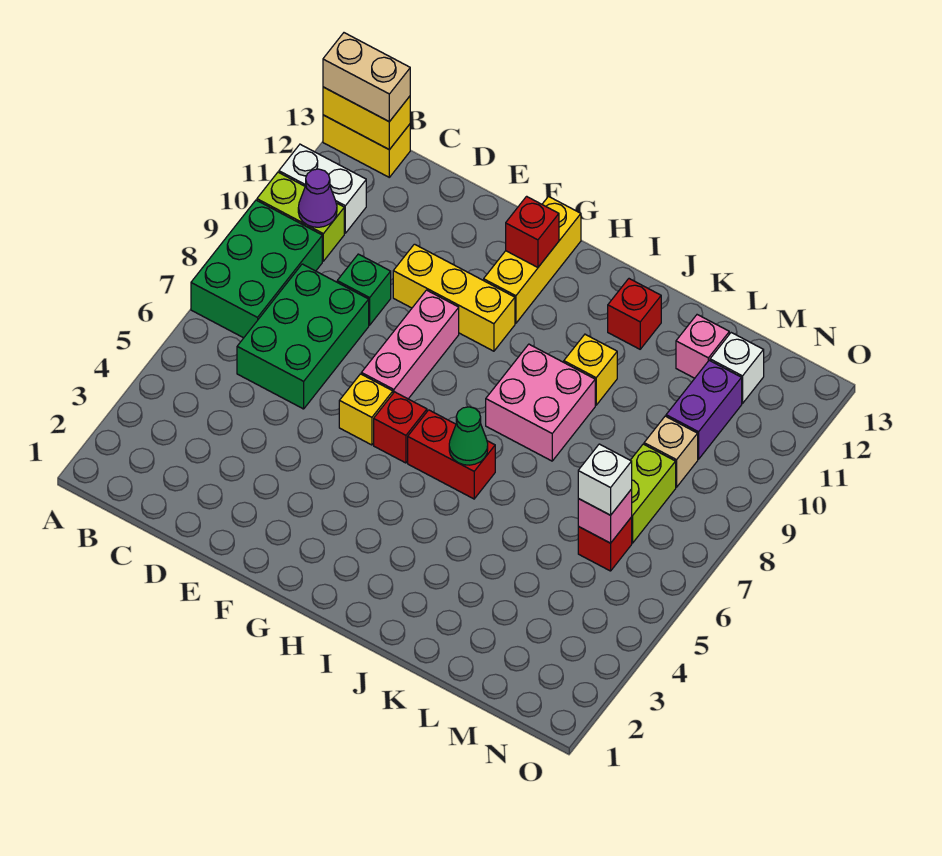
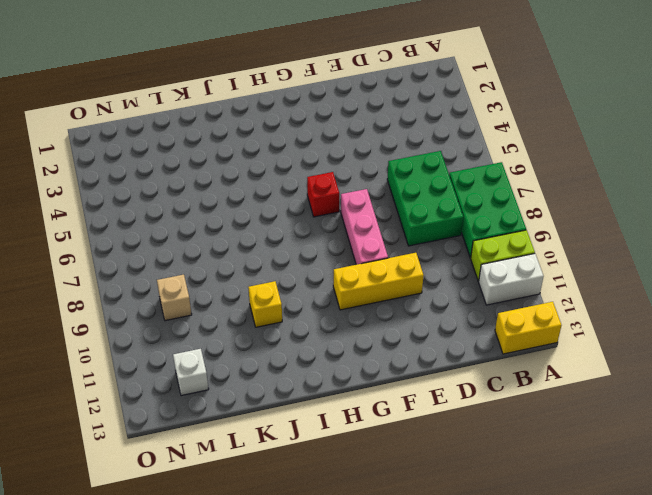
none -> green 1x1 brick [337,254,391,325]
none -> yellow 1x1 brick [339,374,393,445]
none -> yellow 1x3 brick [484,197,581,323]

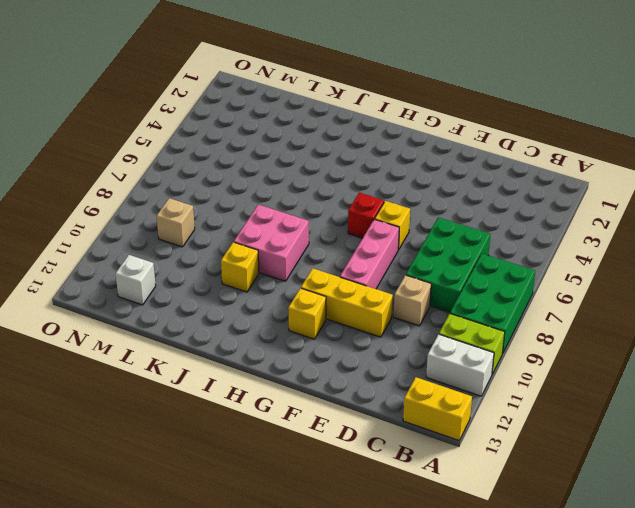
tan 1x1 brick [394,275,431,326] -> green 1x1 brick [337,254,391,325]
yellow 1x1 brick [288,288,326,339] -> yellow 1x3 brick [484,197,581,323]
none -> red 1x2 brick [408,410,495,499]
none -> red 1x1 brick [608,279,661,349]
none -> pink 1x1 brick [676,315,729,378]

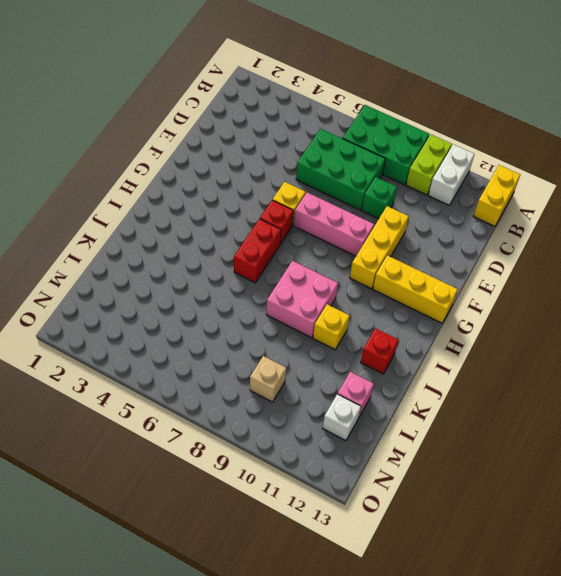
none -> red 1x1 brick [578,517,632,571]
none -> lime 1x2 brick [630,444,676,543]
none -> purple 1x2 brick [666,360,742,459]

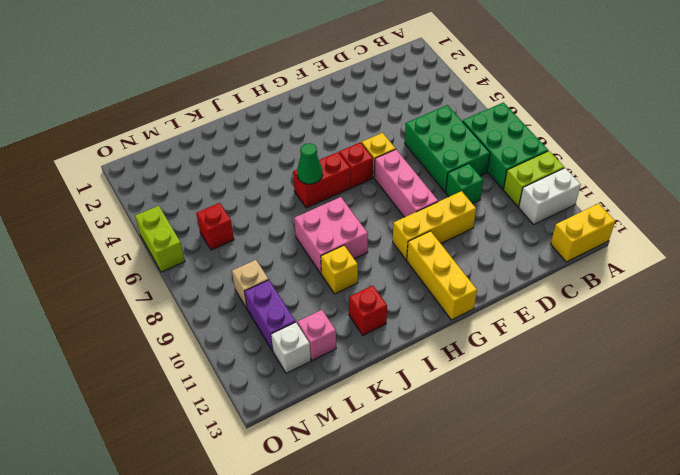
lime 1x2 brick [135,206,185,272] -> lime 1x2 brick moved to [630,444,676,543]
none -> yellow 1x2 brick [323,87,410,150]
none -> purple 1x1 cone [298,169,337,227]
none -> red 1x1 brick [506,196,559,267]

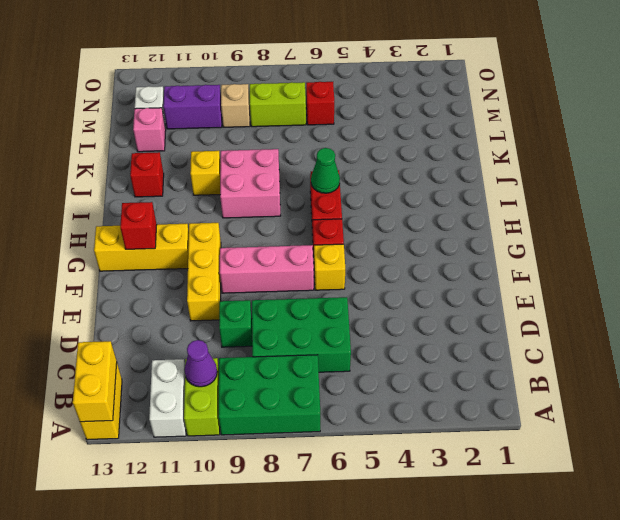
none -> pink 1x1 brick [578,489,632,543]
none -> tan 1x2 brick [323,33,410,122]
none -> white 1x1 brick [578,444,632,515]

